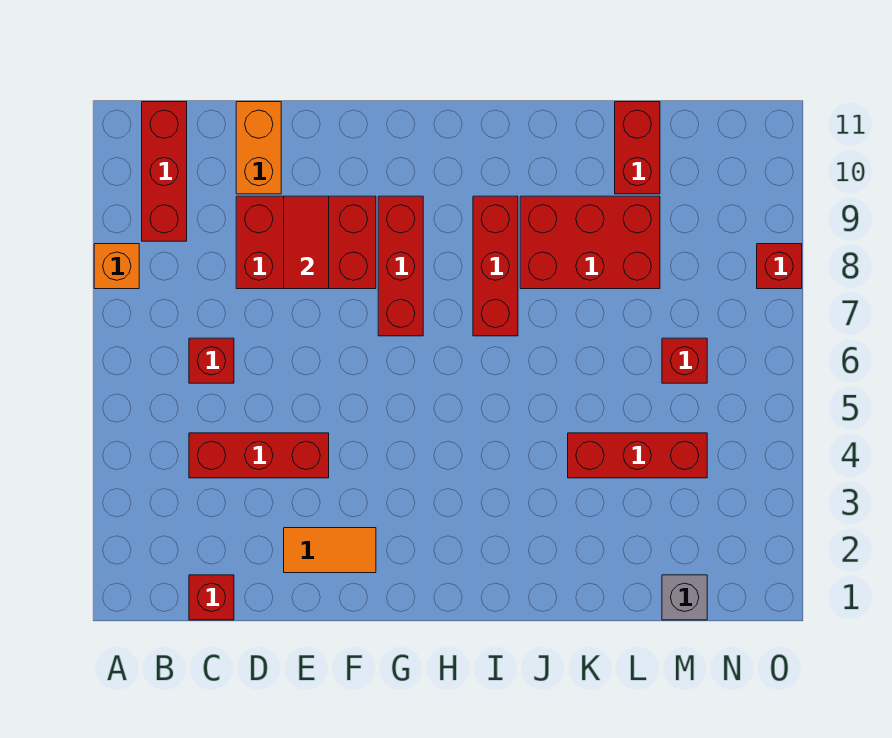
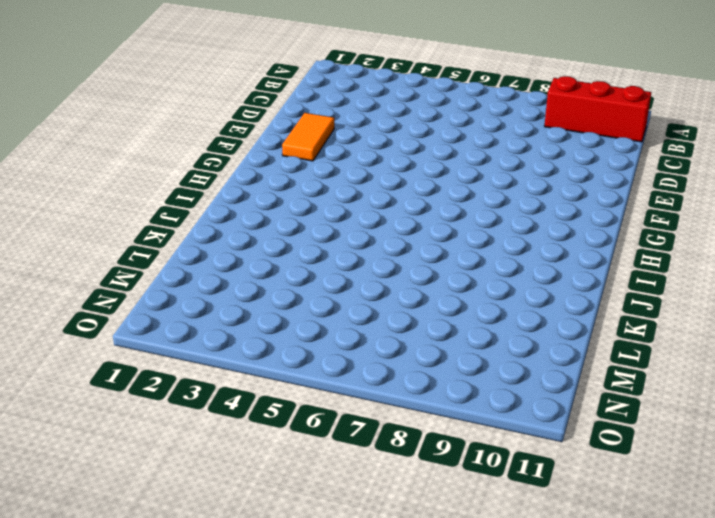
none -> orange 1x1 brick [94,244,139,289]
none -> red 1x1 brick [189,575,234,620]
none -> red 1x3 brick [189,433,329,478]

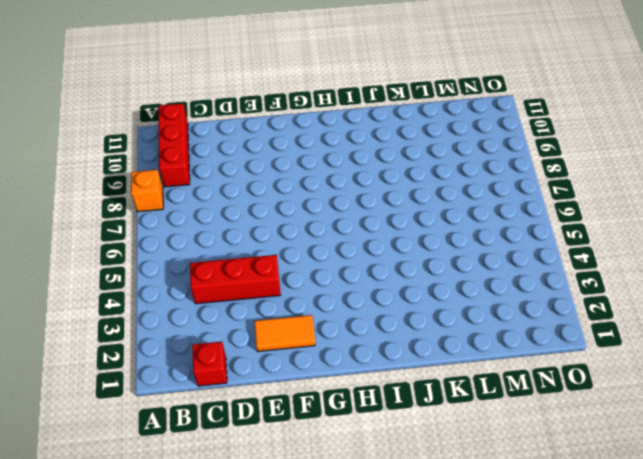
none -> red 1x1 brick [189,338,234,383]
none -> red 2x3 brick [236,196,376,289]
none -> orange 1x2 brick [236,102,281,194]

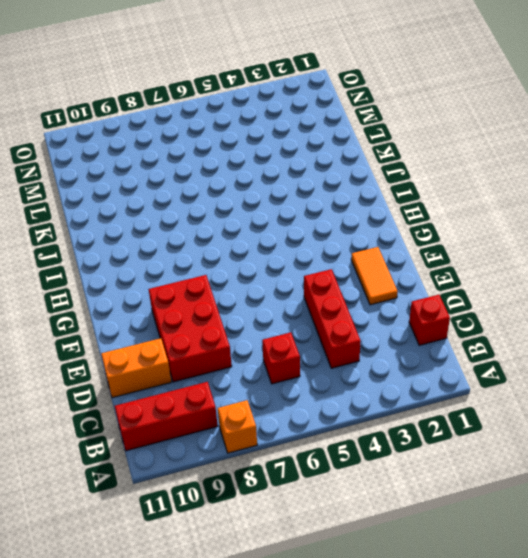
none -> red 1x3 brick [378,196,423,336]
none -> red 1x3 brick [473,196,518,336]
none -> red 2x3 brick [520,196,660,289]

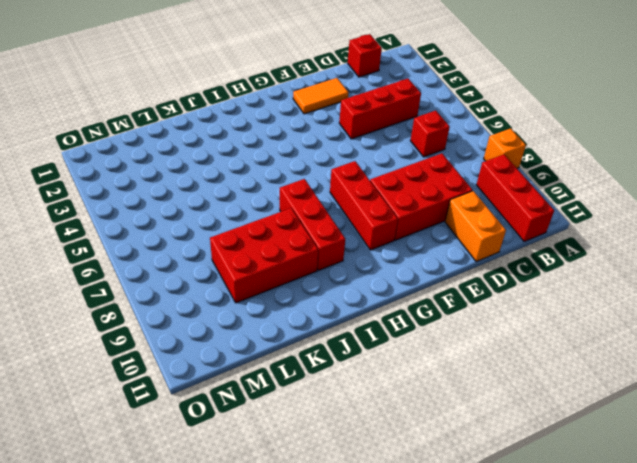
none -> red 1x3 brick [568,433,707,478]
none -> red 1x2 brick [615,102,660,194]
none -> grey 1x1 brick [662,575,707,620]

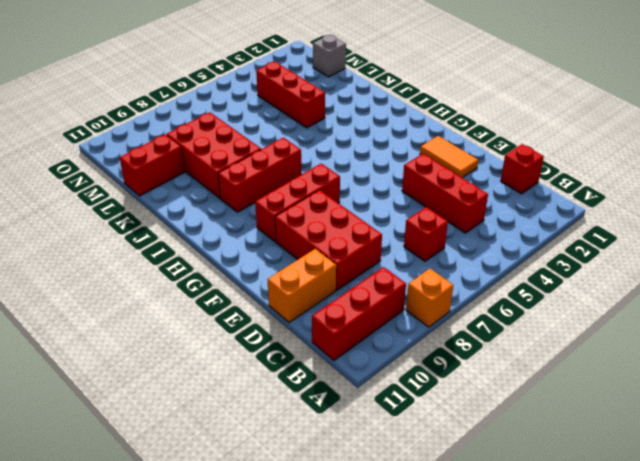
none -> red 1x1 brick [662,338,707,383]
none -> red 1x1 brick [757,244,802,289]
none -> red 1x2 tile [284,196,329,289]

